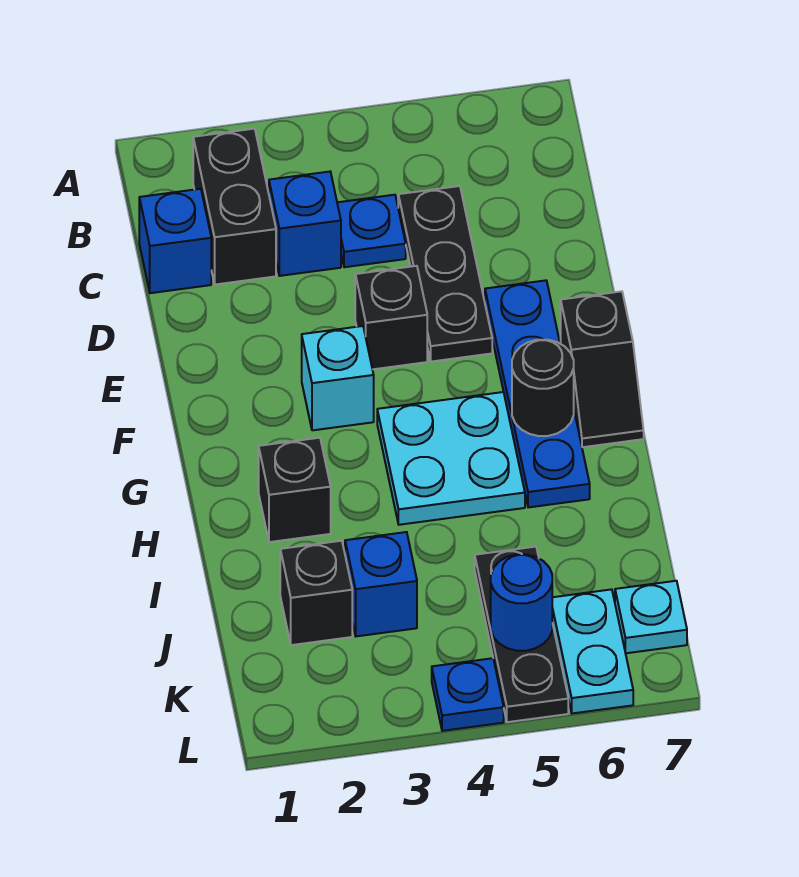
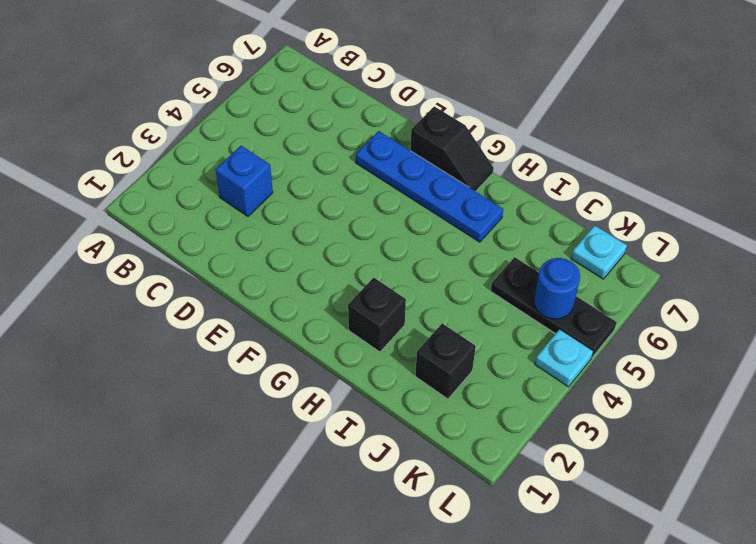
cyan 1x1 plate [535,329,593,387] -> blue 1x1 plate [432,658,504,731]
none -> black 1x2 brick [193,129,276,285]
none -> blue 1x1 brick [139,189,211,293]
none -> blue 1x1 plate [337,195,406,267]

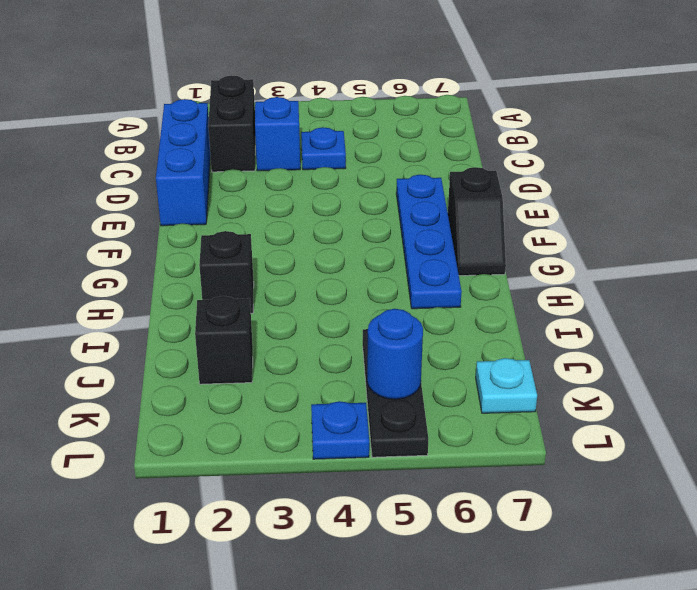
blue 1x3 brick [156,99,210,226] -> blue 1x1 brick [139,189,211,293]
none -> black 1x3 plate [398,186,492,362]
none -> black 1x1 brick [355,266,427,369]
none -> cyan 1x1 brick [302,326,374,430]

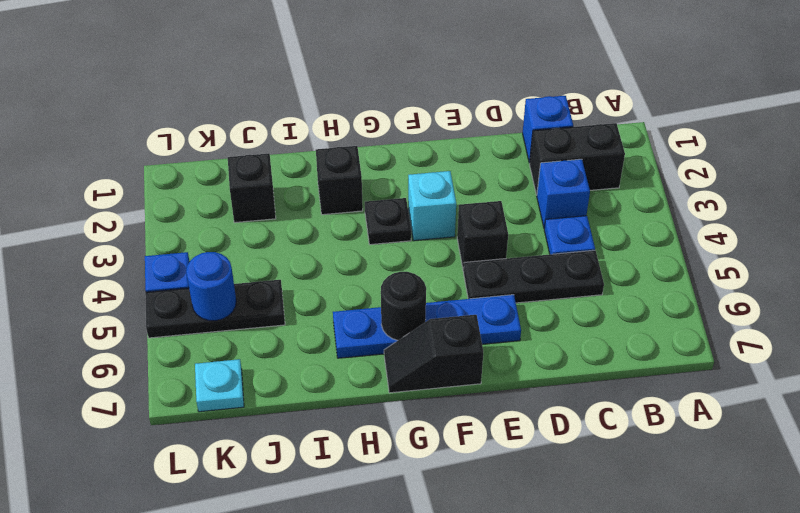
black 1x1 plate [365,198,411,245] -> none
none -> cyan 2x2 plate [377,392,525,525]
none -> blue 1x1 brick [345,532,417,636]
none -> cyan 1x2 plate [552,589,633,713]

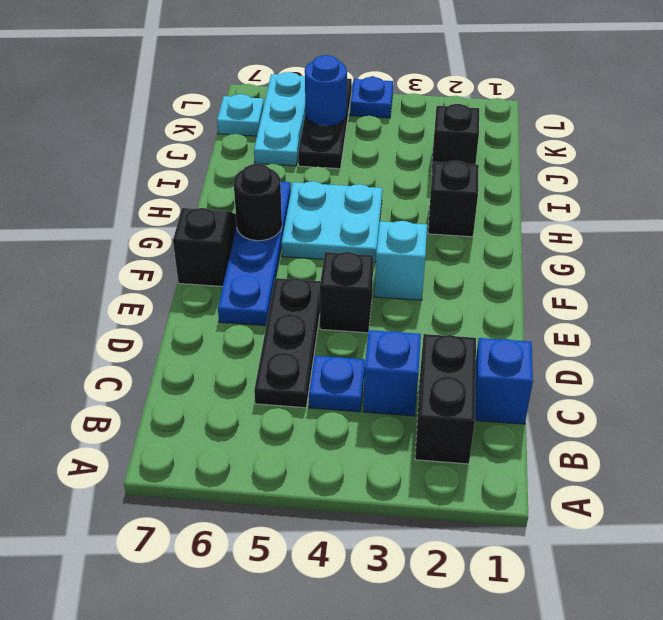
cyan 1x3 plate [254,72,305,166] -> cyan 1x2 plate [552,589,633,713]
none -> blue 1x1 brick [345,532,417,636]

